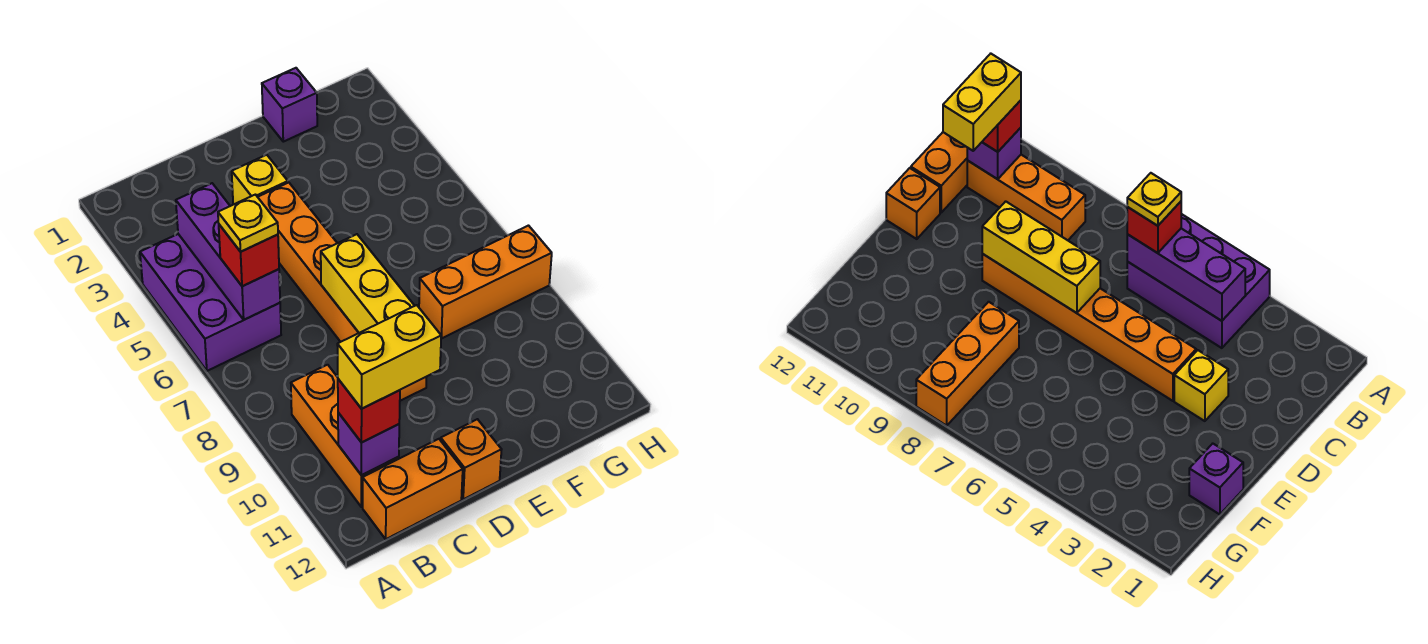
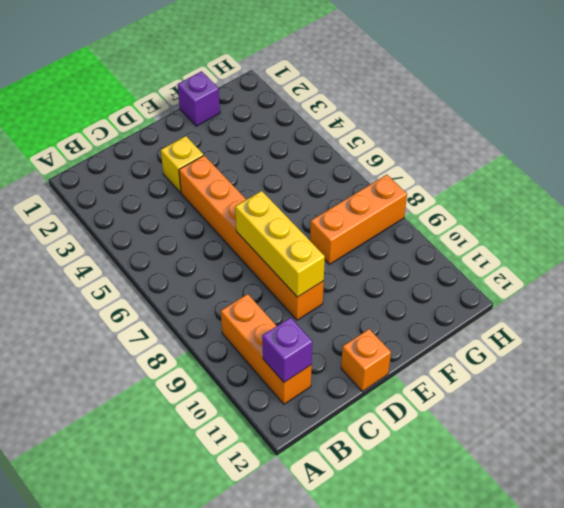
none -> purple 2x3 brick [140,234,281,371]
none -> orange 1x2 brick [363,439,463,539]
none -> purple 1x3 brick [176,183,280,320]

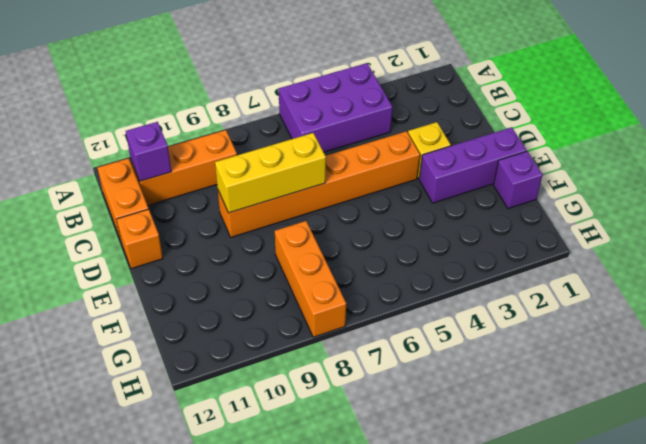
purple 1x3 brick [419,127,527,203] -> purple 1x3 brick moved to [176,183,280,320]
none -> red 1x1 brick [219,225,279,286]
none -> red 1x1 brick [338,379,400,443]
none -> yellow 1x1 plate [218,195,278,252]

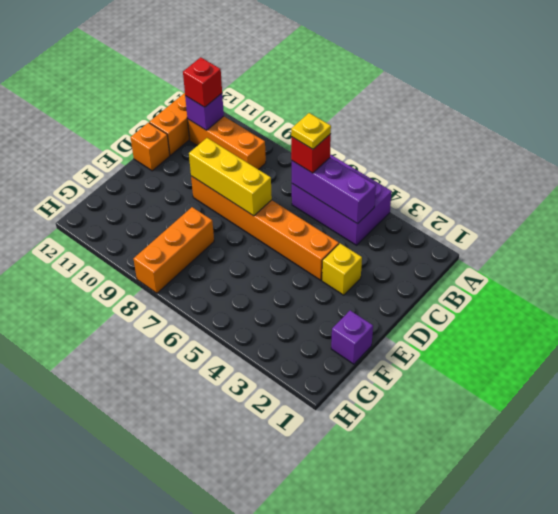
none -> yellow 1x2 brick [337,305,441,409]

